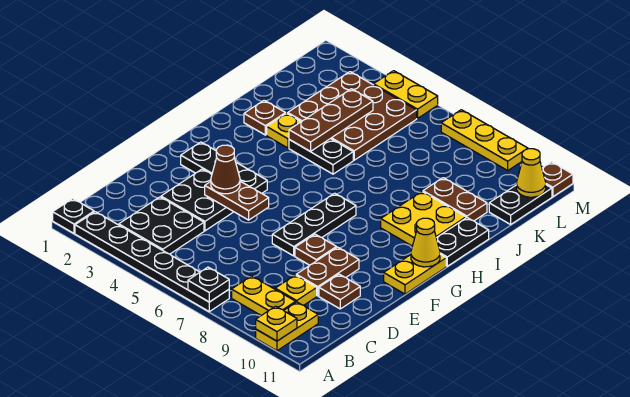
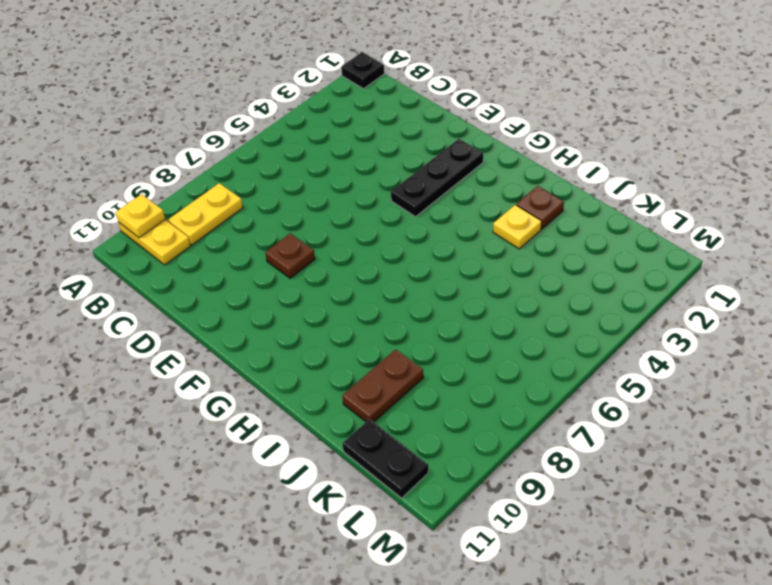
none -> black 1x6 plate [75,212,229,312]
none -> black 2x2 plate [119,197,204,254]
none -> yellow 1x1 plate [275,275,317,305]
none -> black 2x2 plate [161,169,233,231]

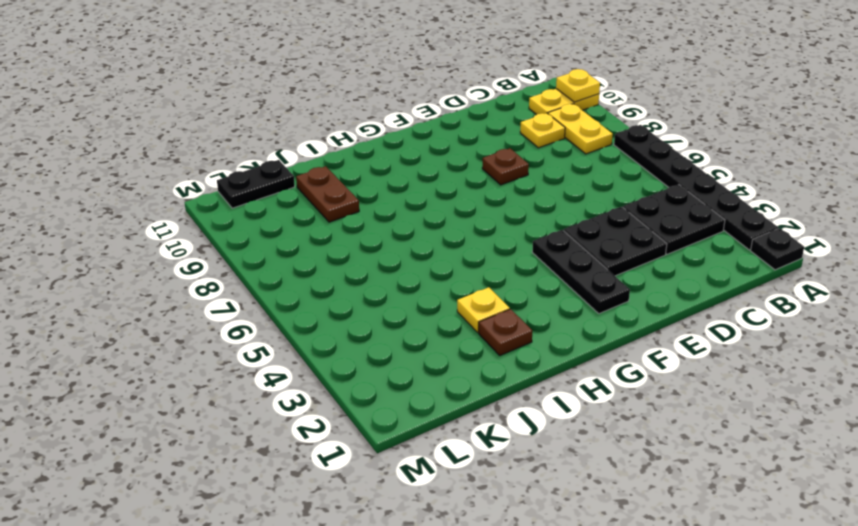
none -> brown 1x2 plate [296,247,359,296]
none -> brown 1x1 plate [319,274,360,309]
none -> black 1x3 plate [272,193,356,256]
none -> yellow 1x2 plate [384,254,446,294]

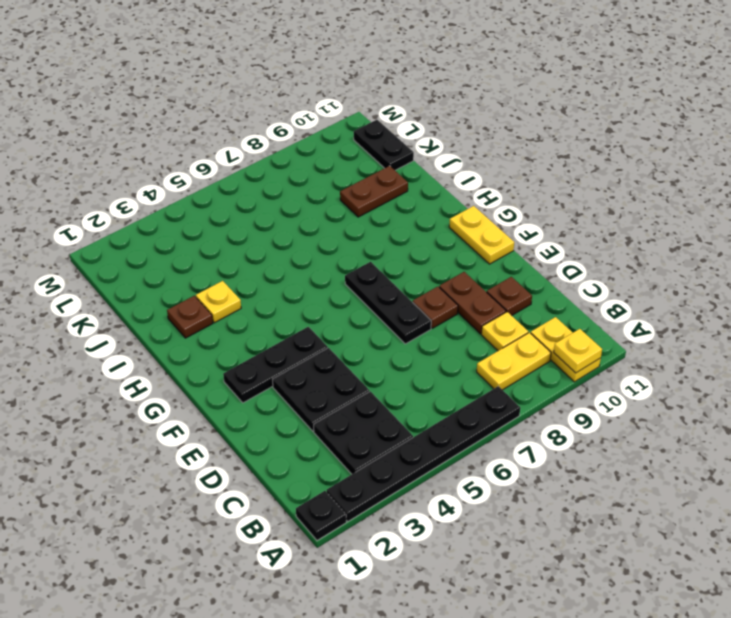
none -> yellow 2x2 plate [381,192,466,246]
none -> black 1x2 plate [437,218,489,266]
none -> black 1x2 plate [289,139,353,174]
none -> brown 3x3 plate [288,72,417,160]

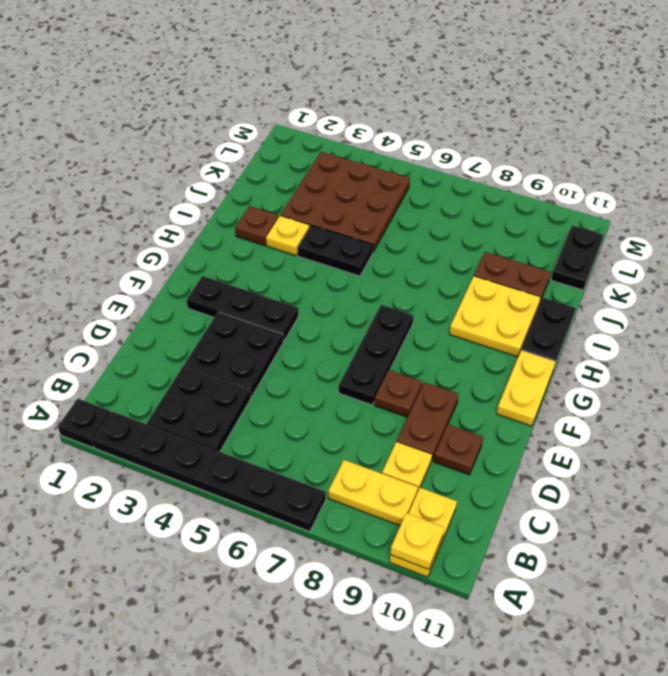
none -> yellow 1x2 plate [374,71,438,118]
none -> yellow 1x3 plate [441,110,528,170]
none -> brown 1x1 plate [542,162,573,197]
none -> black 1x1 plate [188,267,229,302]

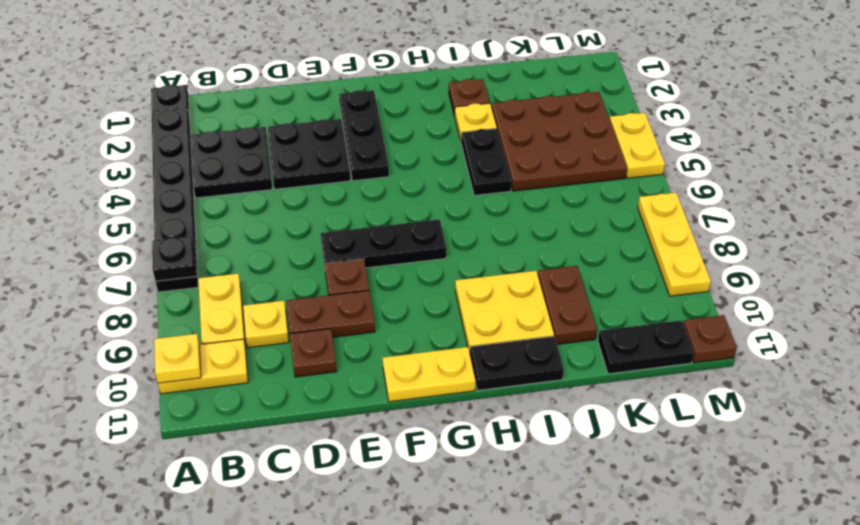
none -> brown 1x2 plate [205,181,269,220]
none -> yellow 1x1 cone [411,218,440,267]
none -> brown 1x3 plate [289,89,373,151]
none -> yellow 1x1 cone [516,149,546,197]

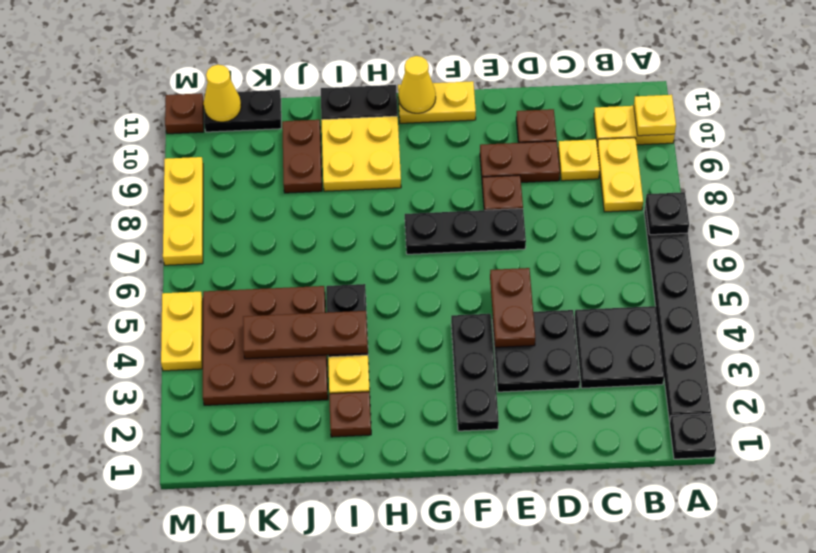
none -> brown 1x1 cone [211,145,240,194]

